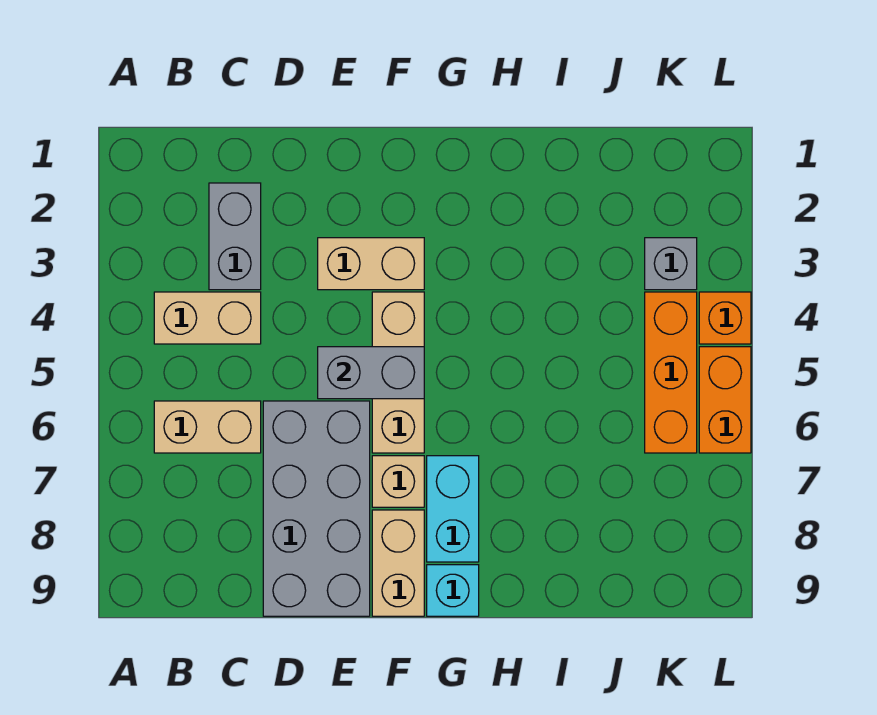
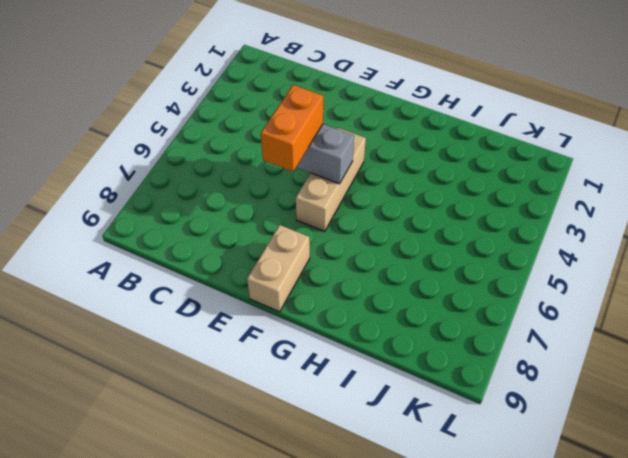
orange 1x2 brick [261,85,323,172] -> orange 1x2 brick moved to [699,347,751,453]
none -> tan 1x2 brick [154,292,261,344]
none -> tan 1x2 brick [154,401,261,453]
none -> grey 1x2 brick [209,183,261,290]

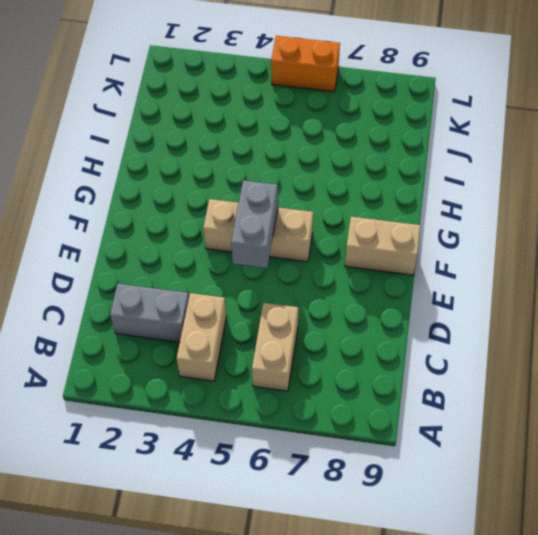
none -> grey 2x4 brick [263,401,370,616]
none -> tan 1x2 brick [318,238,424,290]
none -> tan 1x1 brick [372,456,424,507]

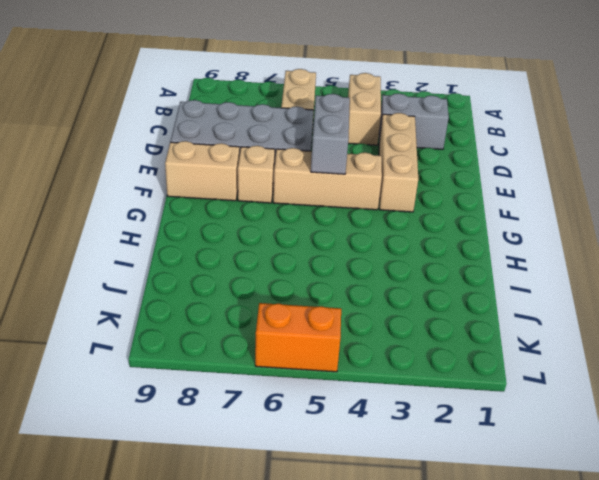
tan 1x3 brick [379,113,418,212] -> tan 1x2 brick [318,238,424,290]
none -> cyan 1x2 brick [427,456,479,562]
none -> cyan 1x1 brick [427,565,479,616]
none -> grey 1x1 brick [645,238,697,290]

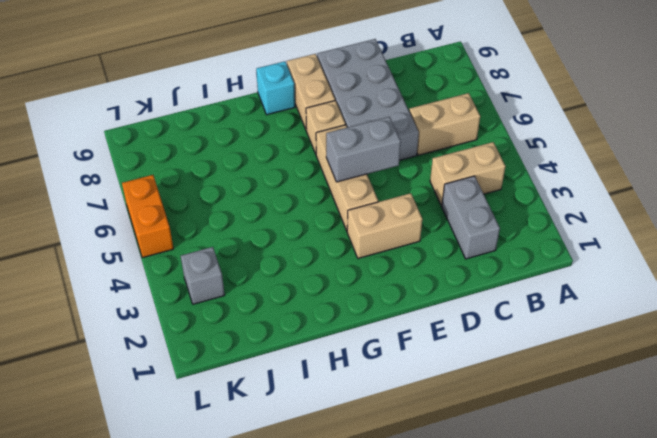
none -> cyan 1x2 brick [427,456,479,562]
none -> orange 1x3 brick [645,292,697,453]
none -> orange 1x1 brick [699,292,751,344]

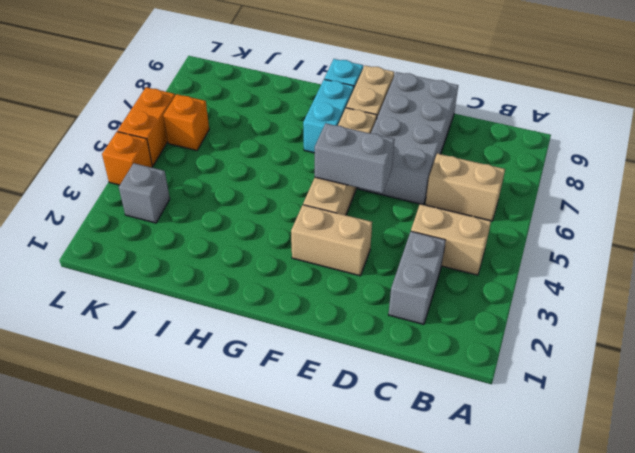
orange 1x1 brick [163,94,209,150] -> orange 1x3 brick [645,292,697,453]

